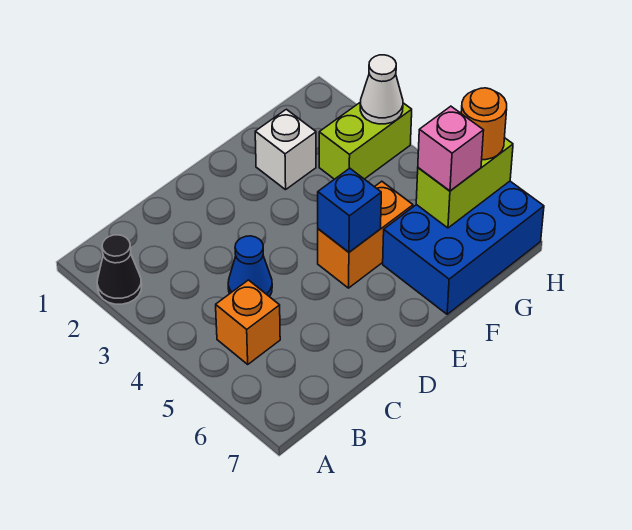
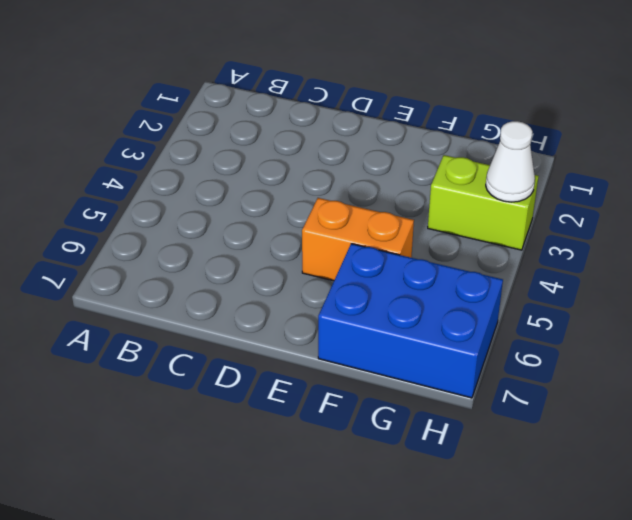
none -> black 1x1 cone [97,235,142,304]
none -> orange 1x1 brick [216,280,280,364]
none -> blue 1x1 cone [228,236,272,297]

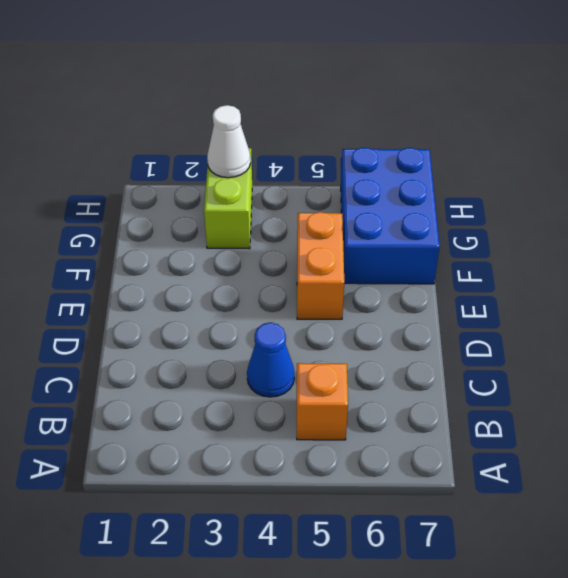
none -> black 1x1 cone [97,235,142,304]
none -> white 1x1 brick [255,109,316,190]
none -> blue 1x1 brick [318,168,381,252]

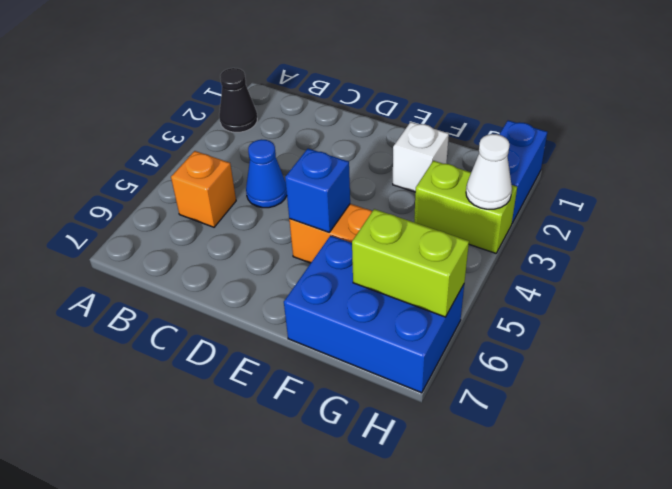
blue 1x2 brick [499,120,547,223] -> none
none -> pink 1x1 brick [418,106,484,191]
none -> orange 1x1 round brick [461,88,507,160]

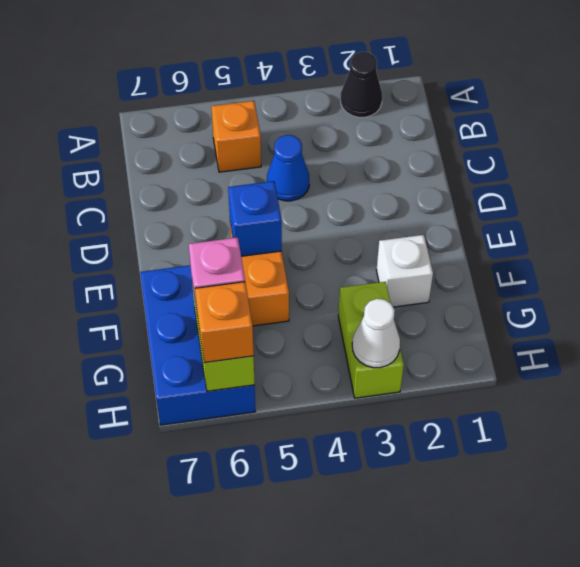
orange 1x1 brick [195,282,254,363] -> orange 1x1 round brick [461,88,507,160]

